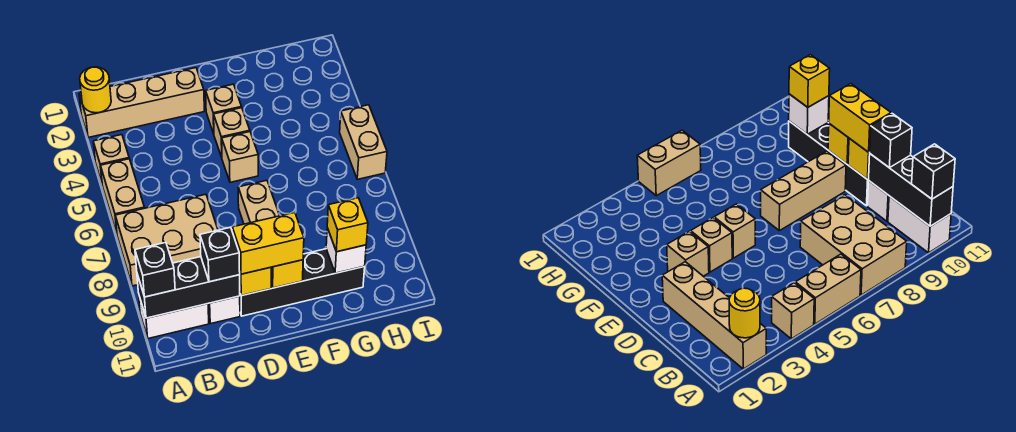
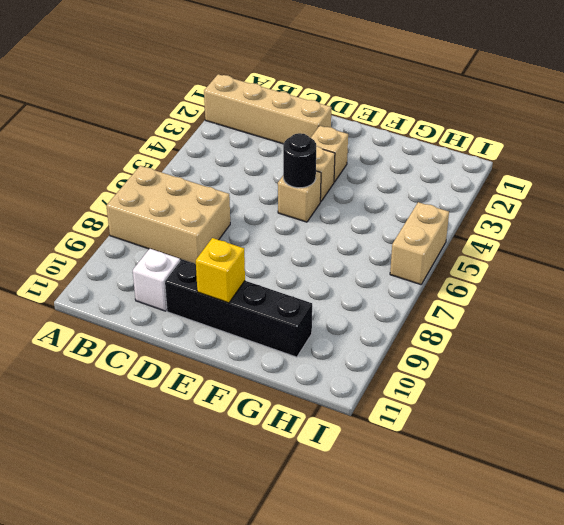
black 1x1 round brick [283,133,316,188] -> none
none -> tan 1x1 brick [93,135,129,183]
none -> tan 1x2 brick [101,159,144,233]
none -> white 1x2 brick [139,296,209,339]

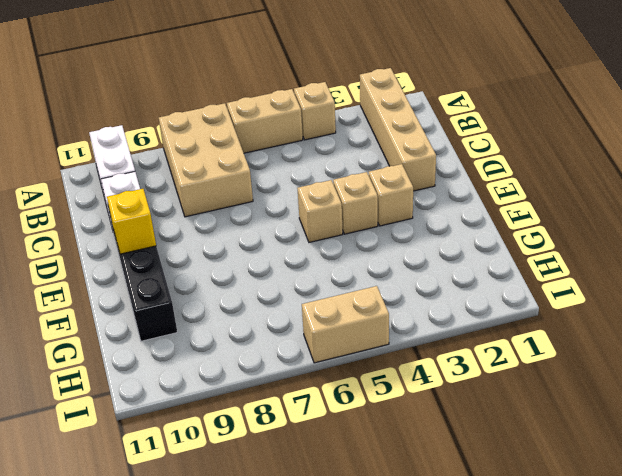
none -> tan 1x3 brick [238,180,280,224]
none -> yellow 1x1 round brick [80,67,111,113]
none -> black 1x3 brick [137,257,240,318]

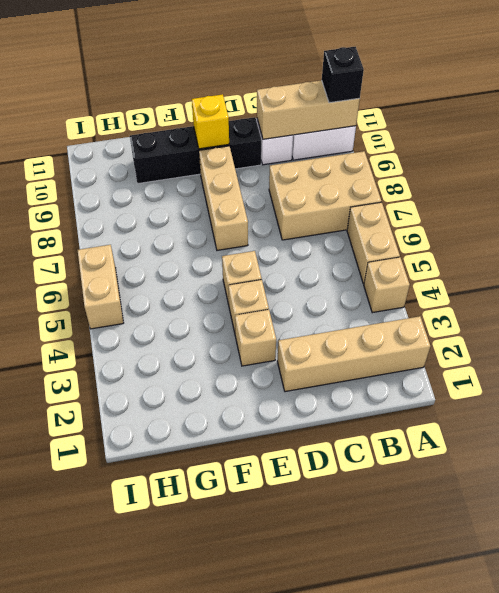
tan 1x3 brick [257,80,360,139] -> black 1x3 brick [137,257,240,318]
none -> yellow 1x1 round brick [80,67,111,113]
none -> yellow 1x1 brick [239,267,271,296]
none -> white 1x1 brick [326,228,366,273]

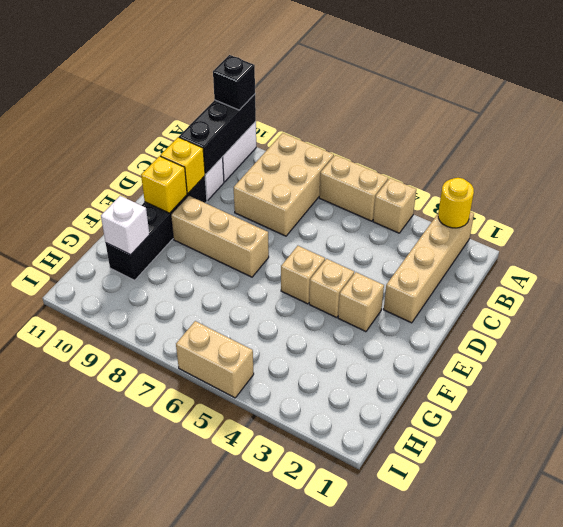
none -> black 1x1 brick [200,227,240,282]
none -> yellow 1x2 brick [232,213,304,274]
none -> yellow 1x1 brick [327,198,368,252]

